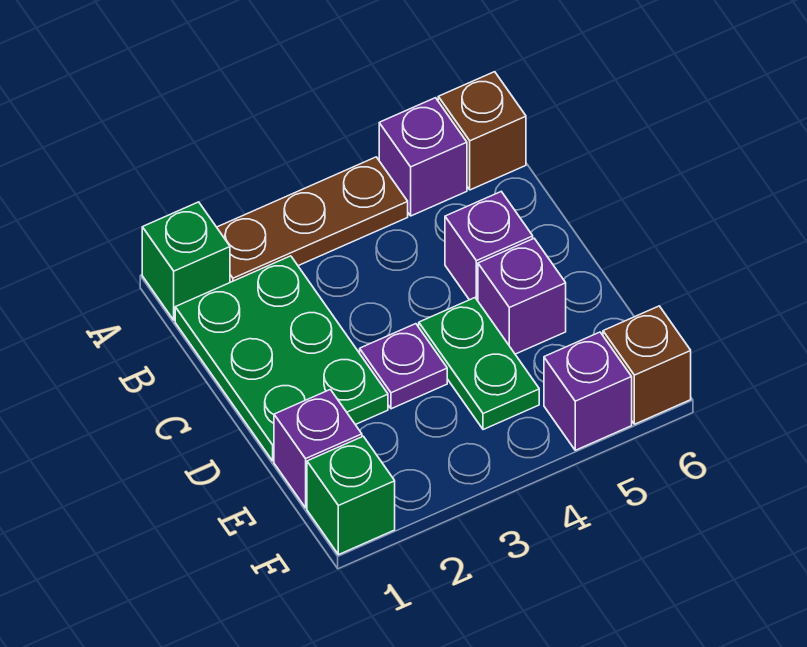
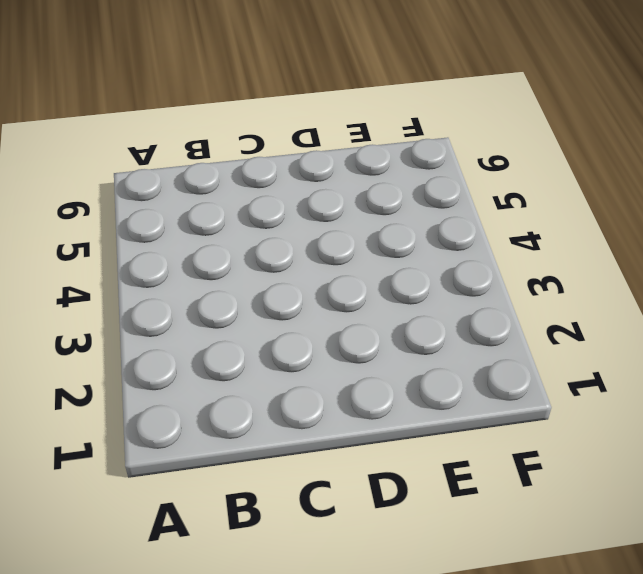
none -> green 1x1 brick [142,202,230,320]
none -> brown 1x3 plate [217,157,408,282]
none -> purple 1x1 brick [379,98,467,216]

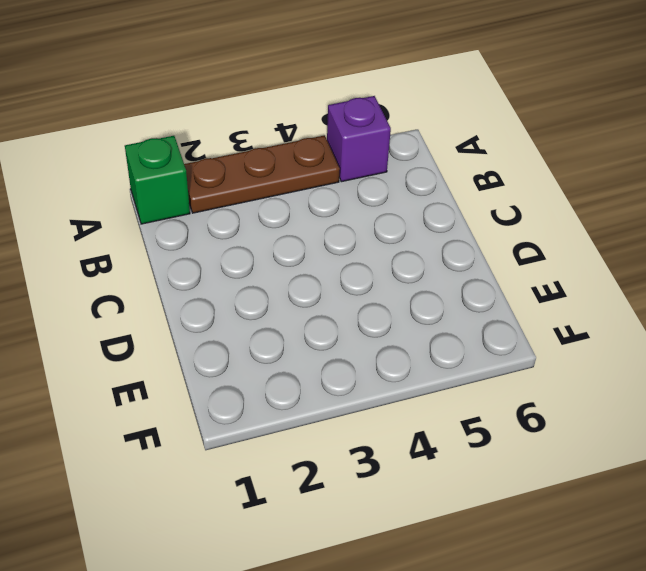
none -> brown 1x1 brick [438,72,526,190]
none -> green 2x3 plate [175,256,388,461]
none -> purple 1x1 brick [445,192,533,301]

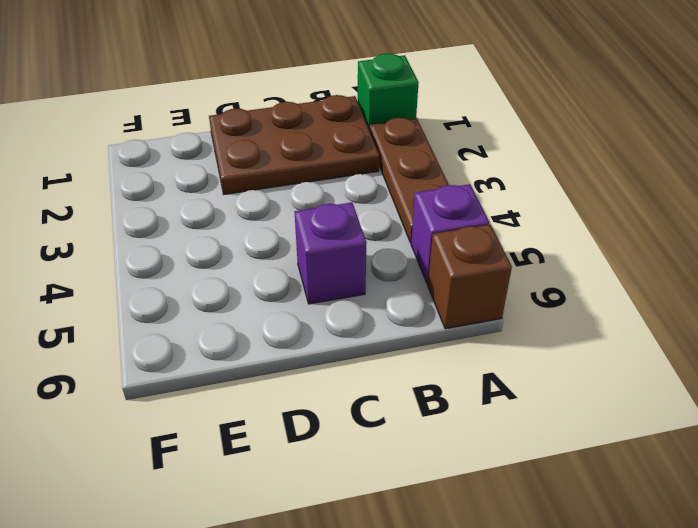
brown 2x3 plate [209,95,379,194] -> green 2x3 plate [175,256,388,461]
none -> purple 1x1 plate [360,324,447,409]
none -> green 1x2 plate [419,298,539,430]
none -> purple 1x1 brick [478,239,566,354]

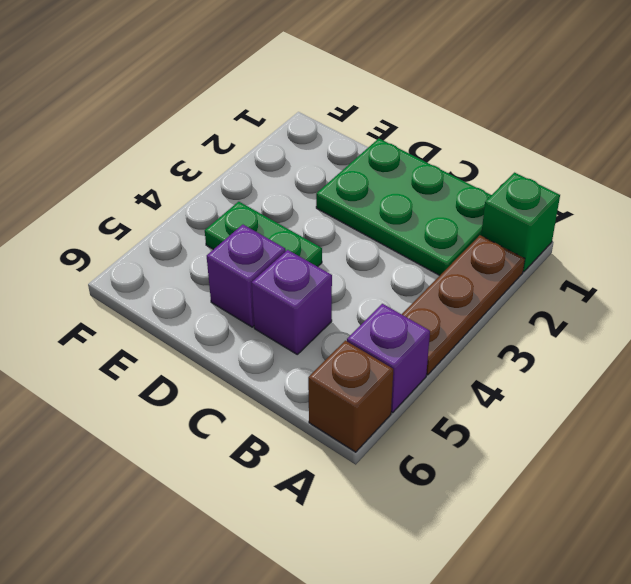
none -> purple 1x1 plate [360,324,447,409]
none -> purple 1x1 brick [274,390,362,508]
none -> green 1x1 brick [307,436,395,555]

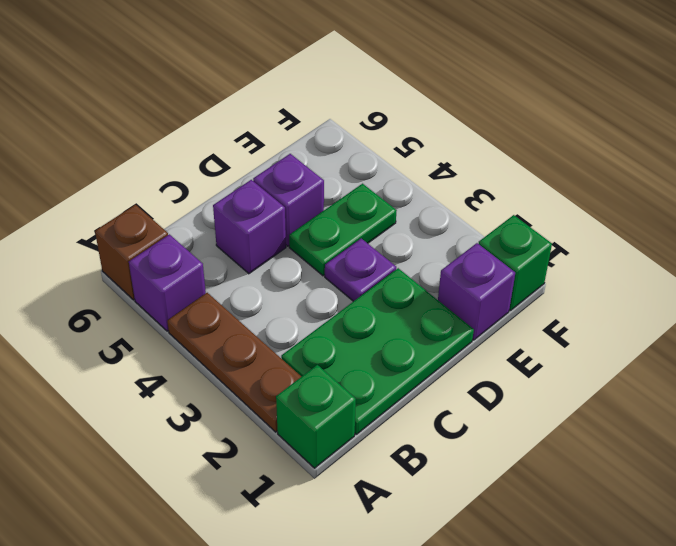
none -> purple 1x1 brick [544,332,632,450]
none -> brown 1x1 brick [603,306,691,424]

